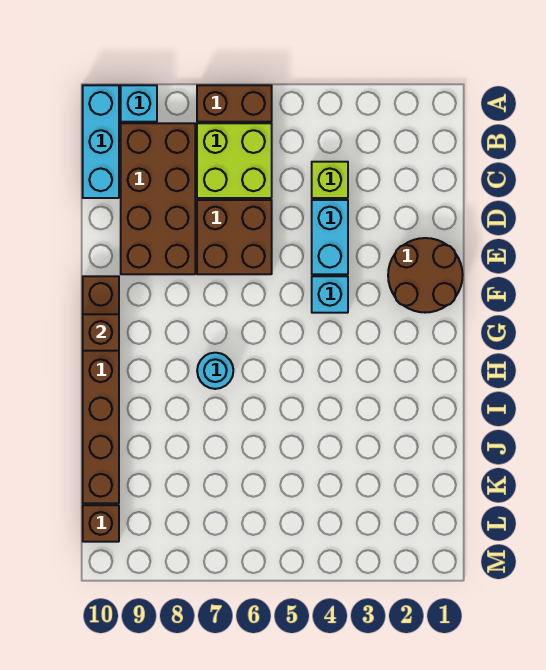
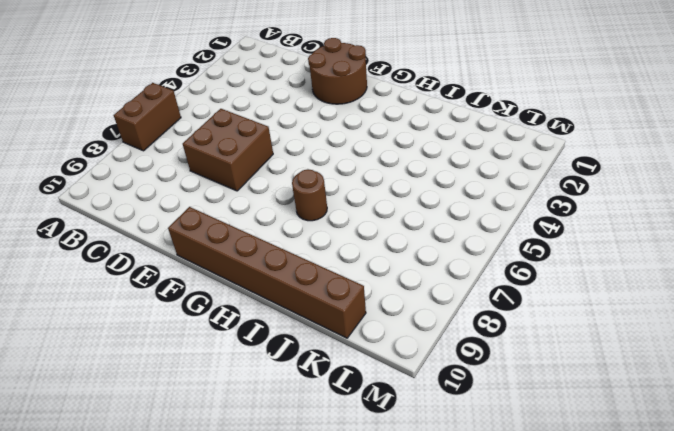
brown 1x1 round brick [292,169,327,221] -> cyan 1x1 round brick [197,353,233,389]
none -> cyan 1x1 brick [121,85,157,122]
none -> cyan 1x3 brick [83,85,119,198]
none -> lime 2x2 brick [197,123,272,198]

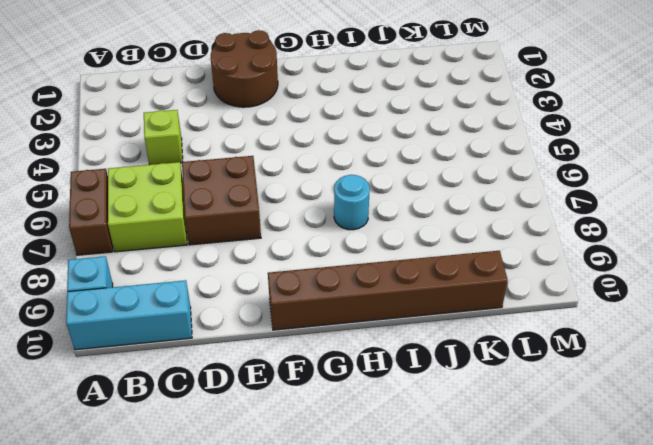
none -> brown 2x4 brick [121,123,195,274]
none -> cyan 1x2 brick [312,200,348,274]
none -> cyan 1x1 brick [312,276,348,313]

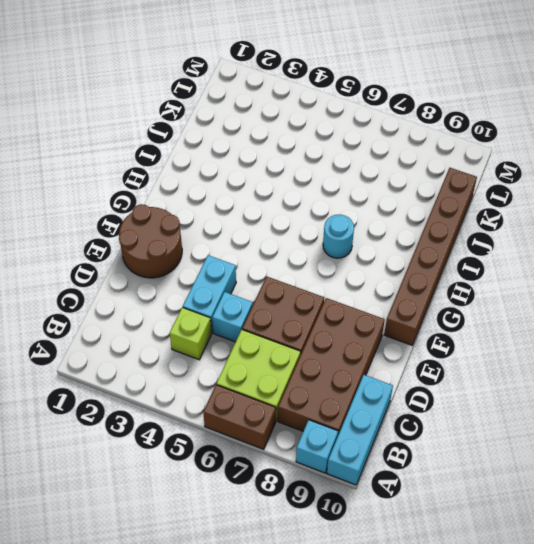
cyan 1x1 brick [212,292,253,342] -> cyan 1x1 brick moved to [312,276,348,313]
none -> brown 1x1 brick [83,505,119,542]
none -> brown 1x1 brick [83,314,119,351]

